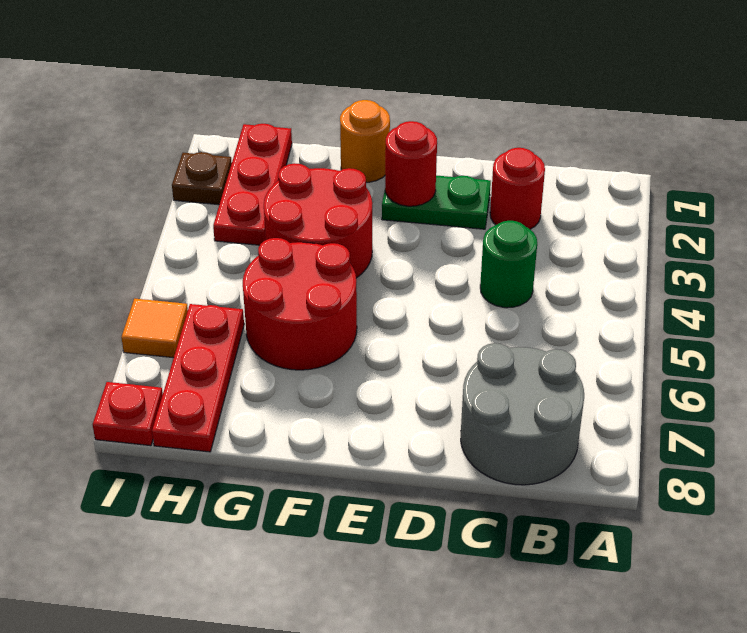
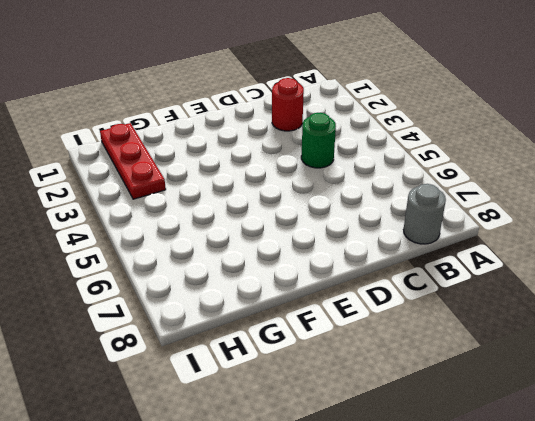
grey 1x1 round brick [404,184,446,244] -> grey 2x2 round brick [461,343,584,485]
none -> green 1x2 plate [382,175,491,229]
none -> orange 1x1 round brick [340,100,390,182]
none -> red 2x2 round brick [264,163,372,278]

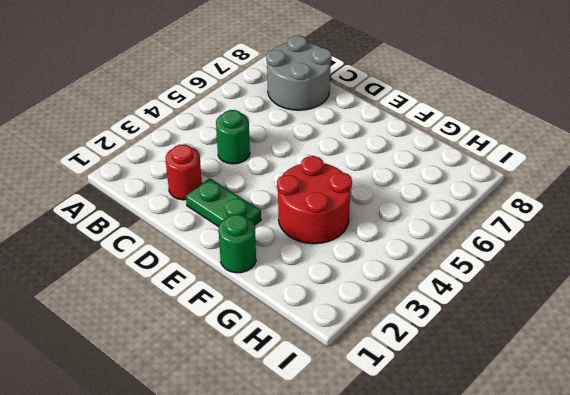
green 1x1 round brick [219,214,256,273] -> orange 1x1 round brick [340,100,390,182]
none -> red 2x2 round brick [243,238,357,370]
none -> red 1x3 plate [213,124,292,245]
none -> red 1x3 plate [152,304,244,452]

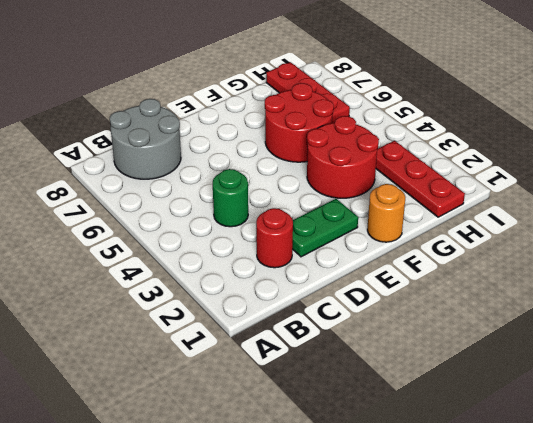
none -> brown 1x1 plate [172,152,232,205]
none -> orange 1x1 tile [121,299,188,358]
none -> red 1x1 plate [93,382,163,446]

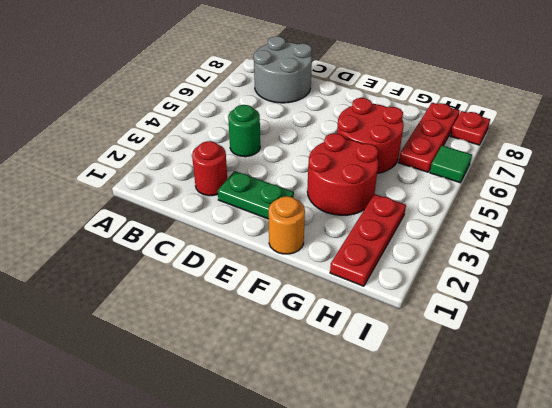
green 1x1 tile [430,145,472,183] -> orange 1x1 tile [121,299,188,358]
none -> brown 1x1 plate [172,152,232,205]
none -> red 1x1 round brick [385,121,437,206]

